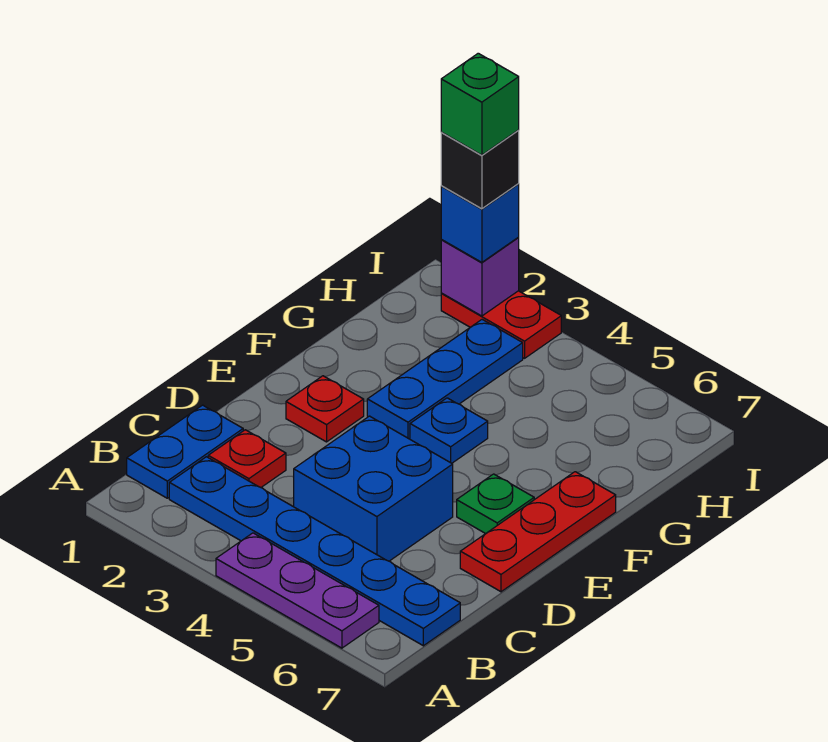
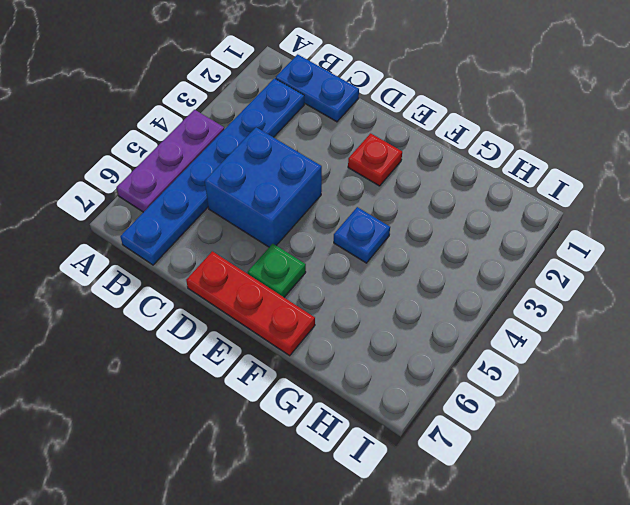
none -> red 1x1 plate [208,430,286,487]
none -> blue 1x3 plate [367,320,523,439]
none -> red 1x2 plate [441,291,561,358]

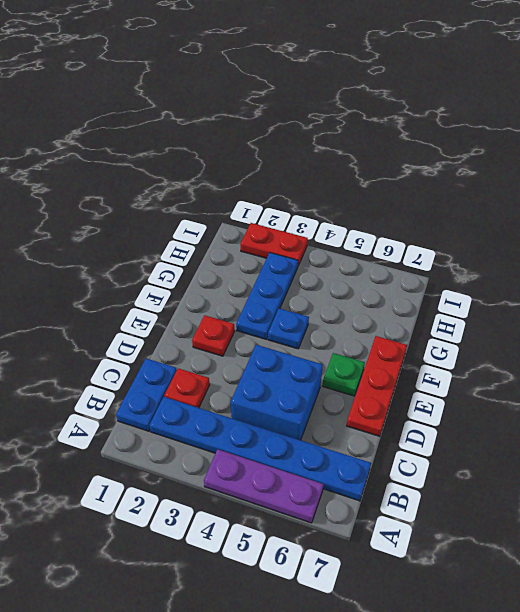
none -> purple 1x1 brick [441,238,519,316]
none -> blue 1x1 brick [441,184,519,262]
none -> black 1x1 brick [441,130,519,209]

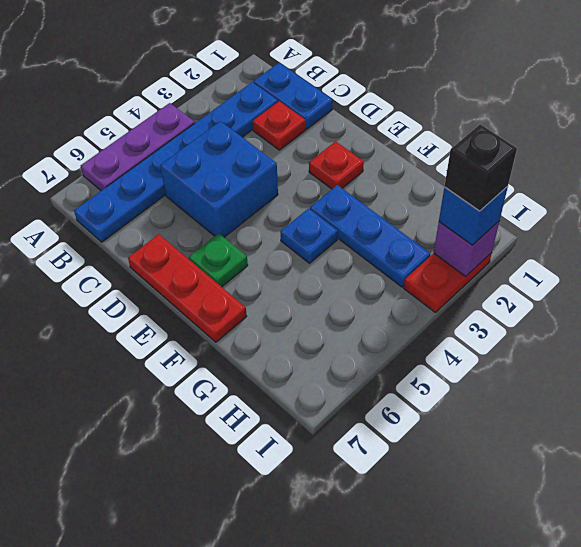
none -> green 1x1 brick [441,53,519,155]

